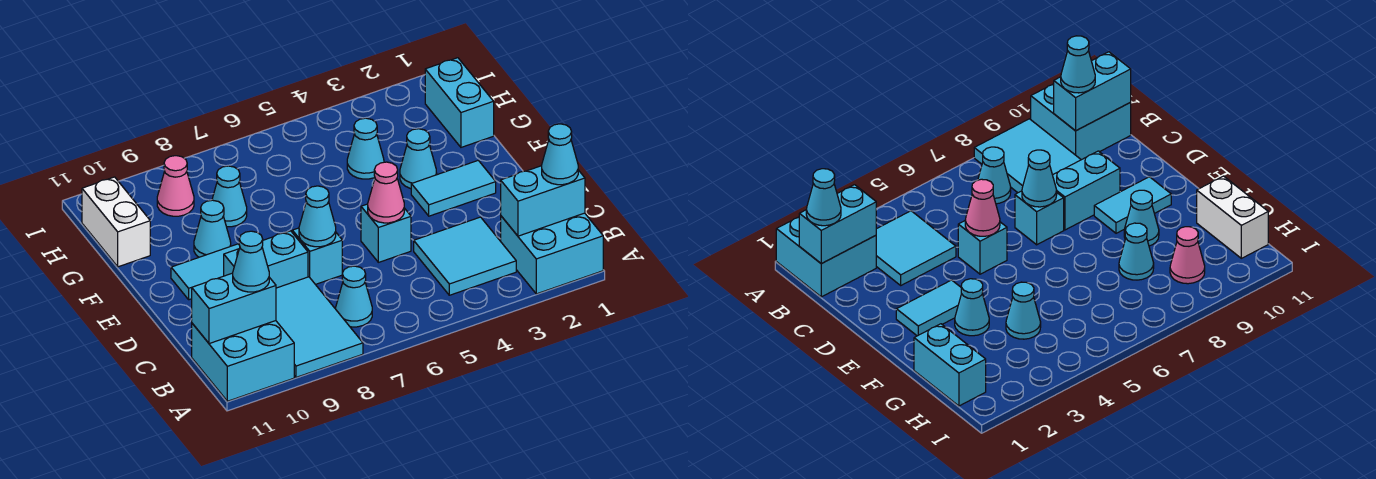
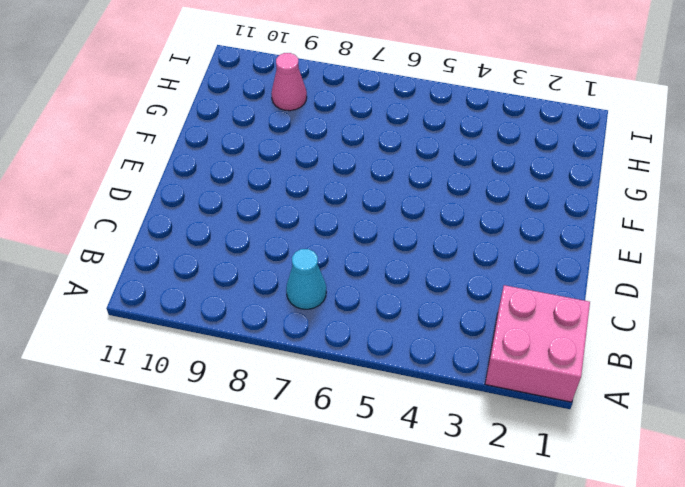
pink 2x2 brick [485,285,590,402] -> cyan 2x2 brick [501,213,603,294]
none -> cyan 2x3 tile [276,277,363,377]
none -> cyan 2x2 brick [192,321,294,401]
none -> cyan 2x2 tile [414,217,516,295]

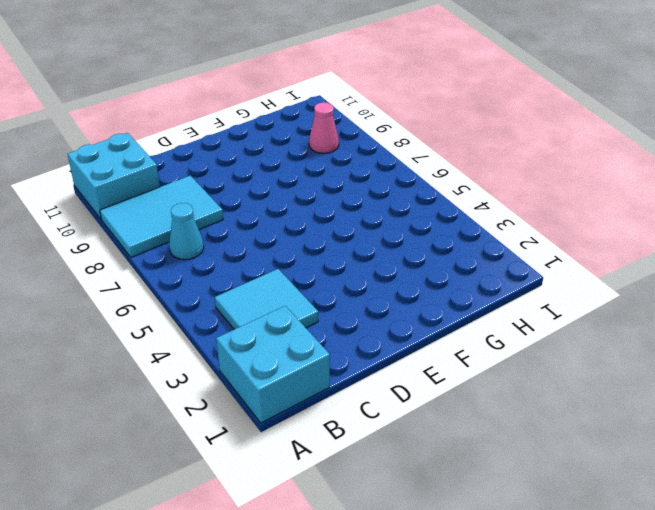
none -> cyan 1x1 brick [361,204,411,262]
none -> cyan 1x1 brick [292,228,342,285]
none -> cyan 1x2 brick [224,231,308,288]

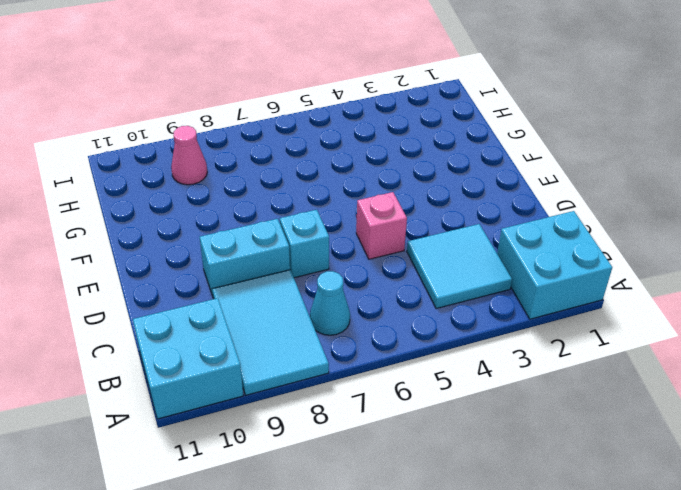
pink 1x1 brick [356,192,407,259] -> cyan 1x1 brick [361,204,411,262]
none -> cyan 1x2 tile [411,160,496,216]
none -> cyan 1x2 tile [171,244,240,300]
none -> cyan 1x1 cone [400,129,437,189]

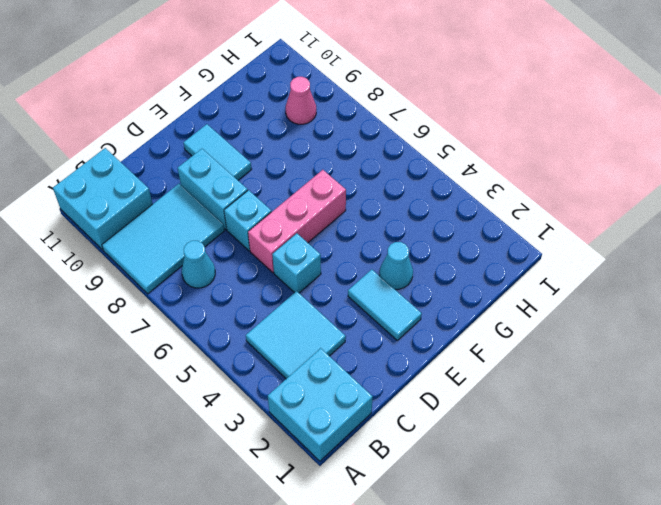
pink 1x3 brick [248,170,346,272] -> none
none -> cyan 1x1 cone [194,200,231,257]
none -> cyan 1x2 brick [425,58,494,147]
none -> cyan 1x1 cone [347,118,384,179]

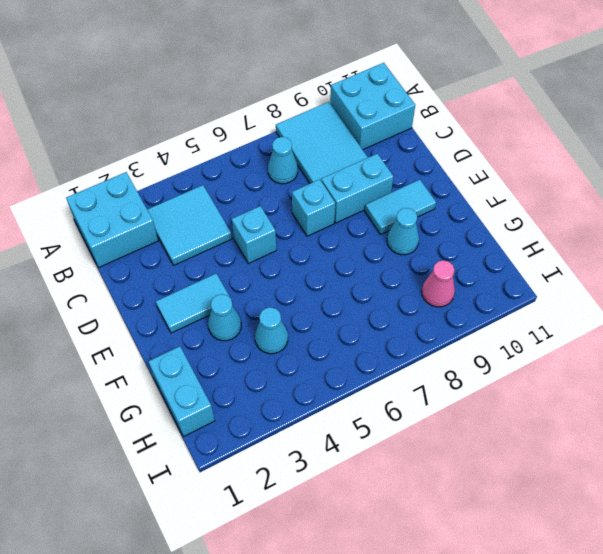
none -> cyan 1x1 cone [212,166,247,227]
none -> white 1x2 brick [82,177,150,267]
none -> cyan 1x2 brick [501,166,585,236]

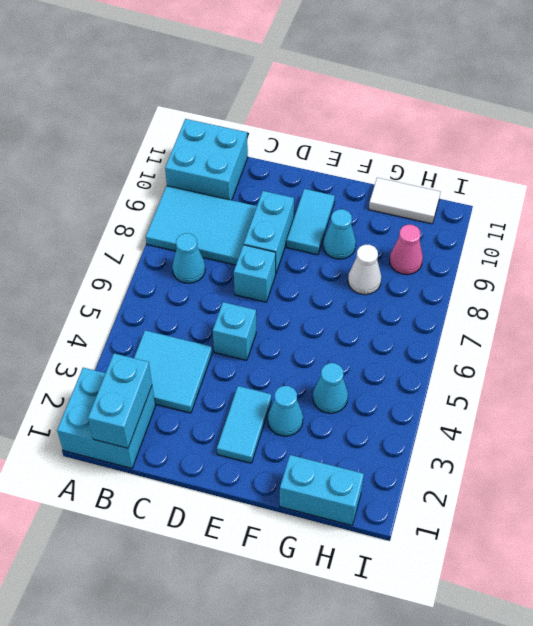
white 1x1 cone [348,245,381,295] -> cyan 1x1 cone [212,166,247,227]
white 1x2 tile [369,178,440,224] -> white 1x2 brick [82,177,150,267]
none -> cyan 1x2 brick [192,273,276,344]
none -> pink 1x1 cone [368,162,404,223]
none -> cyan 1x1 cone [299,186,336,247]

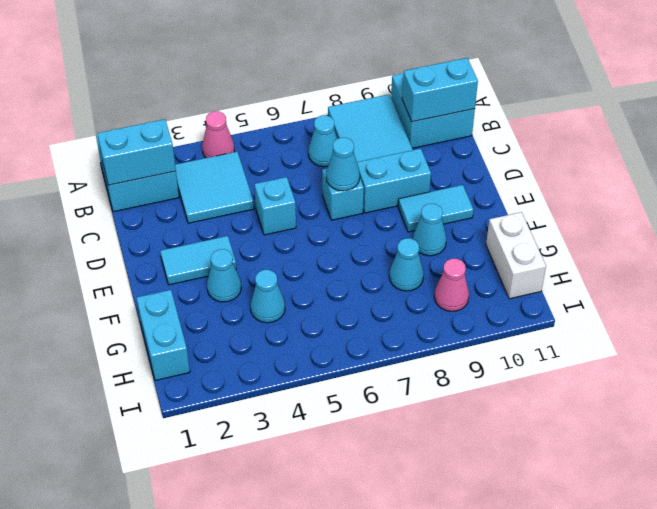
pink 1x1 cone [202,111,234,158] -> pink 1x1 cone moved to [368,162,404,223]
none -> cyan 1x1 cone [542,124,578,185]
none -> cyan 1x1 cone [233,231,269,292]

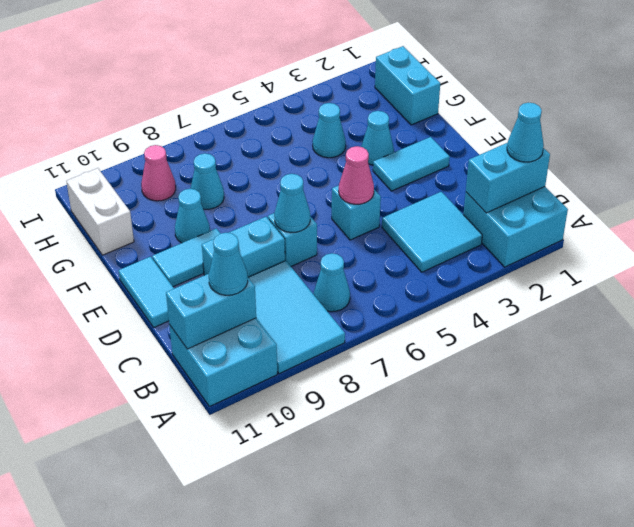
cyan 1x2 tile [119,257,174,327] -> none

